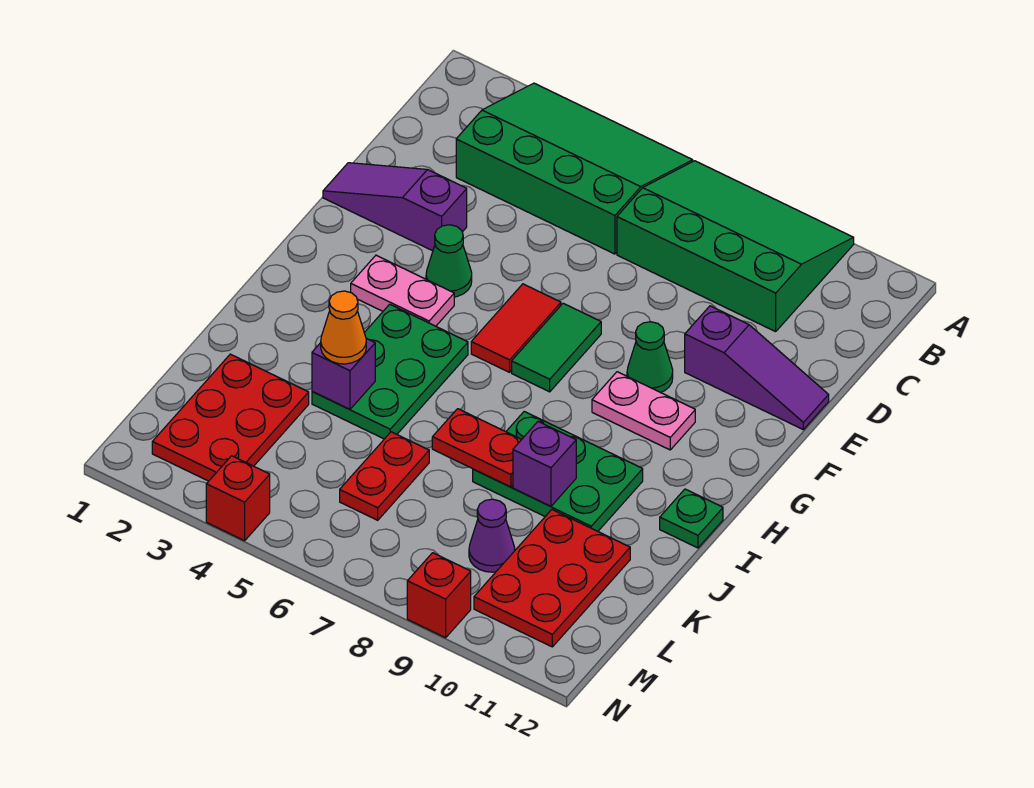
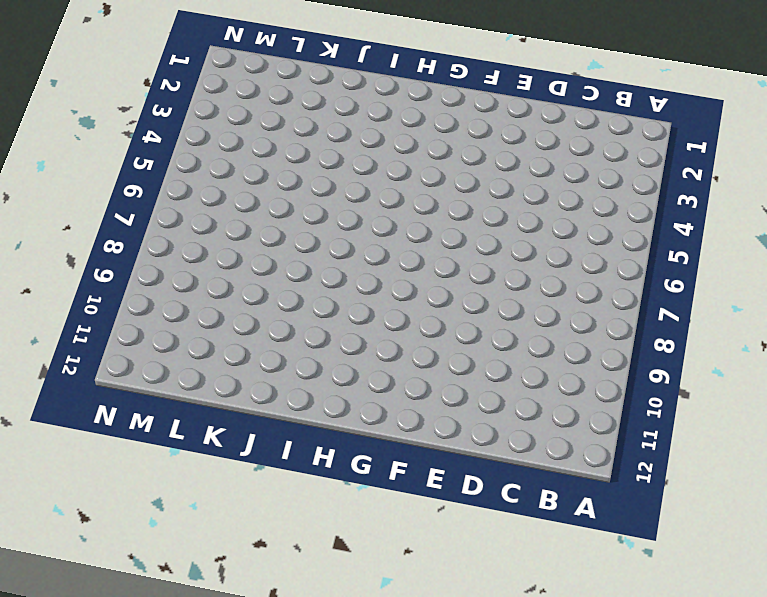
none -> green 3x4 slope [456,83,693,254]
none -> green 3x4 slope [617,161,854,332]
none -> purple 1x3 slope [323,163,467,251]

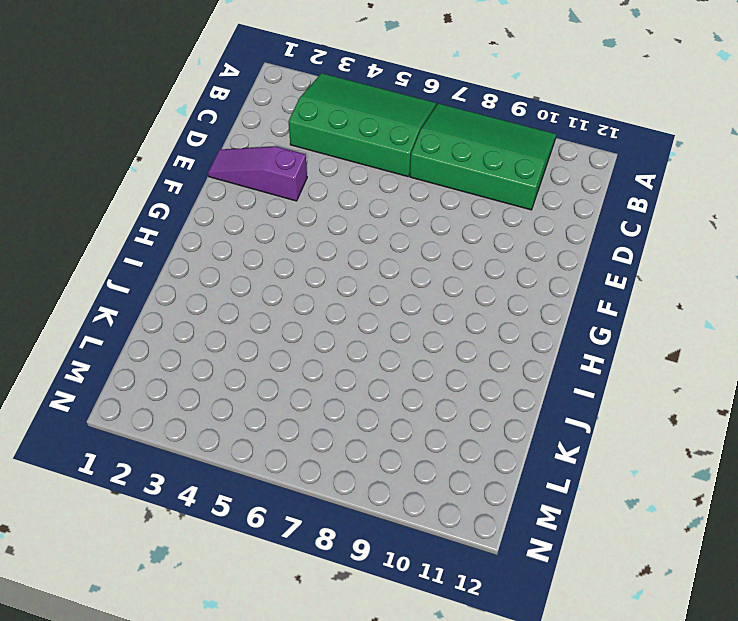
none -> purple 1x3 slope [685,306,829,429]
none -> green 1x1 cone [426,225,472,297]
none -> red 1x2 tile [471,284,561,372]

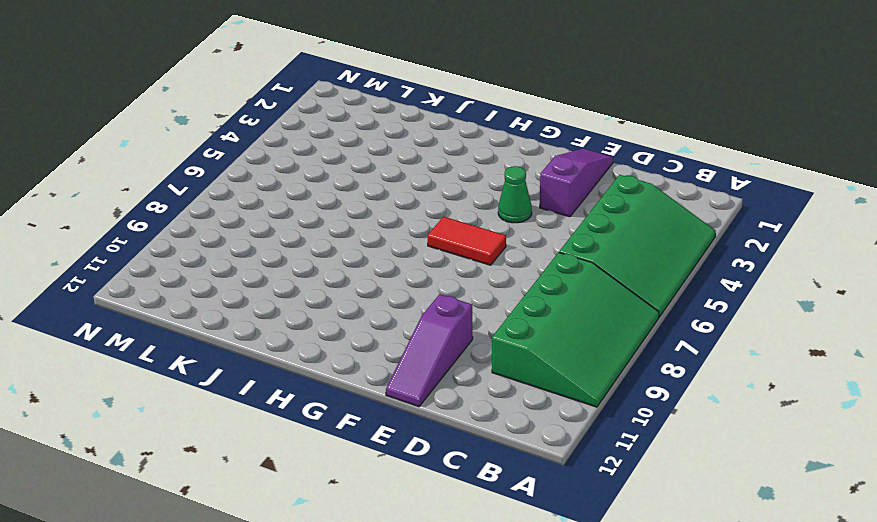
none -> green 1x2 tile [512,303,601,392]
none -> green 1x1 cone [627,322,673,393]
none -> pink 1x2 plate [351,255,454,326]

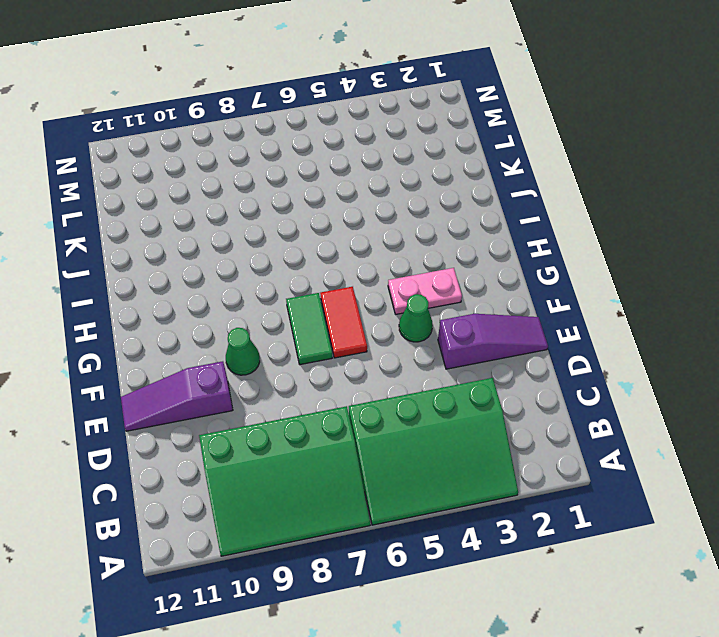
none -> pink 1x2 plate [592,372,695,450]
none -> green 2x3 plate [312,304,468,439]
none -> green 2x3 plate [473,412,643,531]

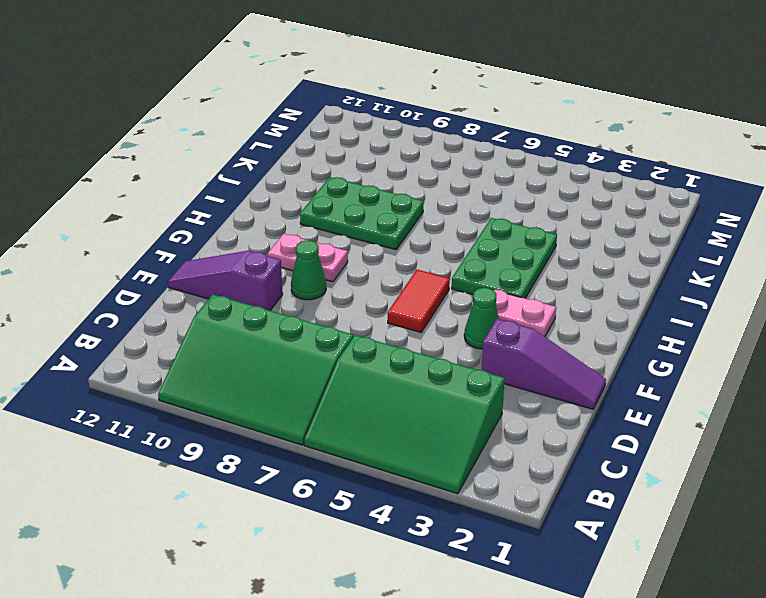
none -> green 1x2 tile [512,303,601,392]
none -> green 1x1 plate [660,489,723,548]
none -> red 2x3 plate [152,354,309,481]

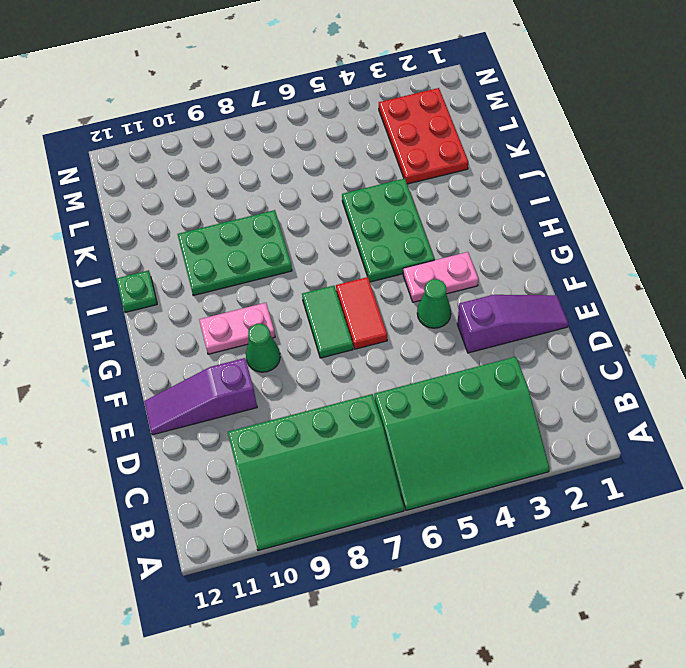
none -> red 1x2 plate [340,432,429,520]
none -> red 2x3 plate [474,510,630,647]
none -> purple 1x1 cone [469,499,515,572]

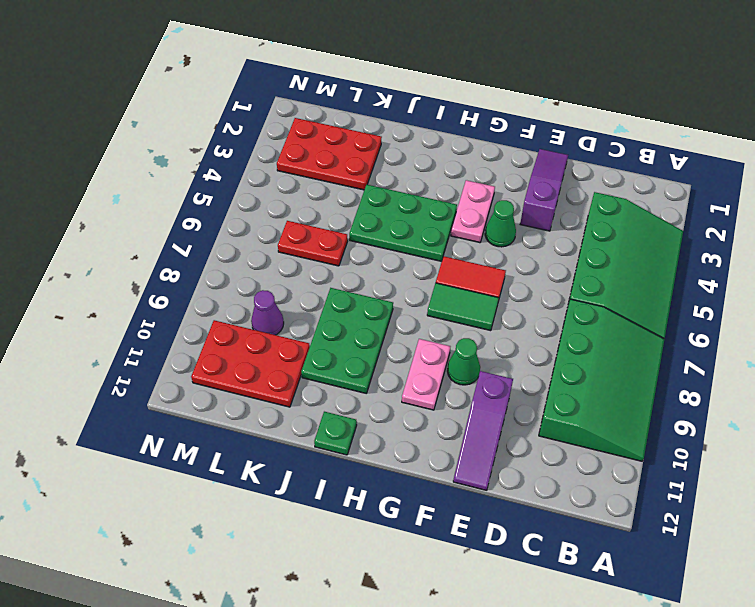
none -> red 1x1 brick [206,456,270,541]
none -> red 1x1 brick [407,553,471,638]
none -> purple 1x1 brick [312,339,375,409]

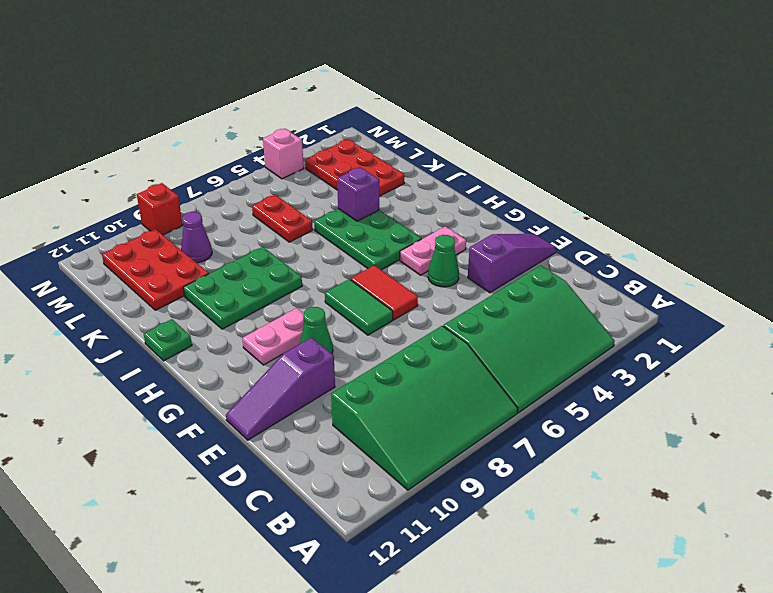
pink 1x1 brick [263,129,304,179] -> red 1x1 brick [206,456,270,541]
none -> red 1x2 plate [432,409,522,487]
none -> purple 1x1 brick [513,422,576,506]
none -> orange 1x1 cone [321,291,366,364]

